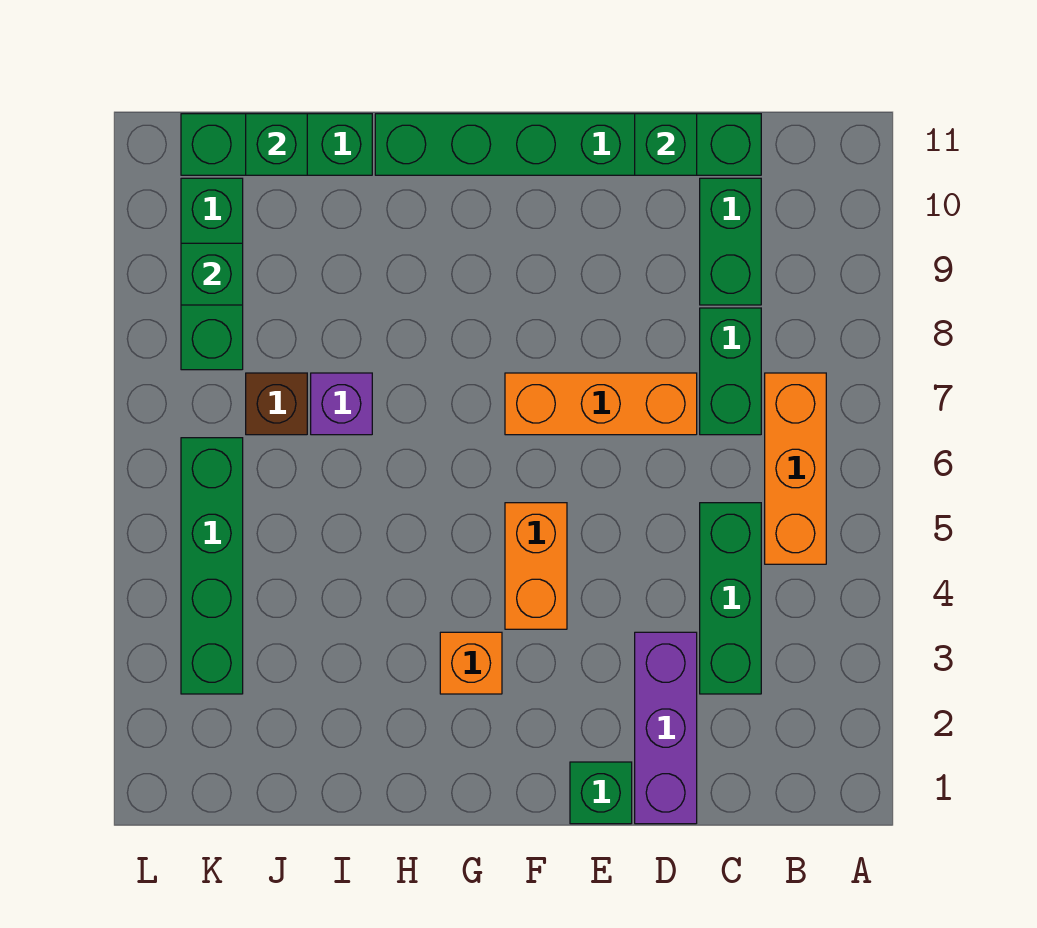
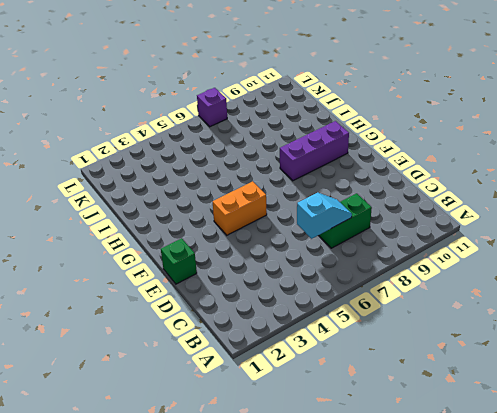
cyan 1x2 slope [297,193,352,239] -> none
purple 1x3 brick [280,121,349,181] -> purple 1x3 brick moved to [635,632,697,824]
purple 1x1 brick [197,88,227,127] -> purple 1x1 brick moved to [311,373,372,435]
none -> orange 1x3 brick [765,373,826,564]
none -> green 1x3 brick [700,503,761,694]
none -> green 1x2 brick [700,178,761,305]

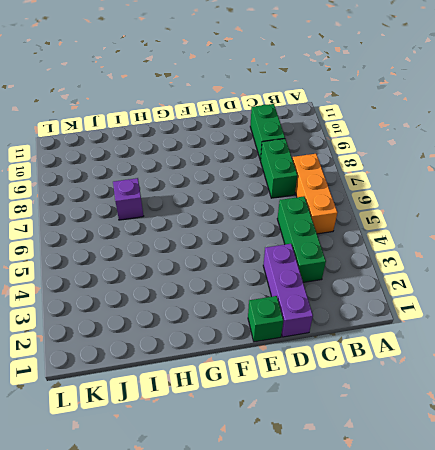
none -> green 1x6 brick [375,114,761,175]
none -> orange 1x3 brick [505,373,697,435]
none -> orange 1x2 brick [505,503,567,629]

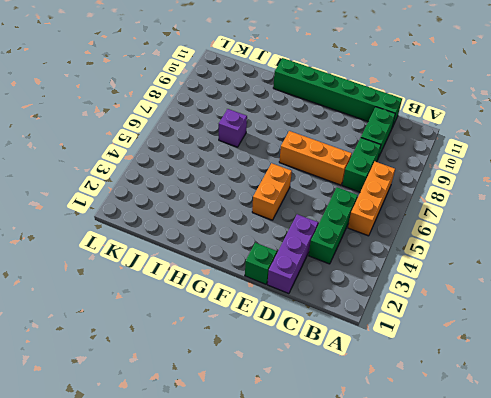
none -> orange 1x1 brick [440,632,502,694]
none -> green 1x3 brick [181,114,372,175]
none -> brown 1x1 brick [246,373,307,435]

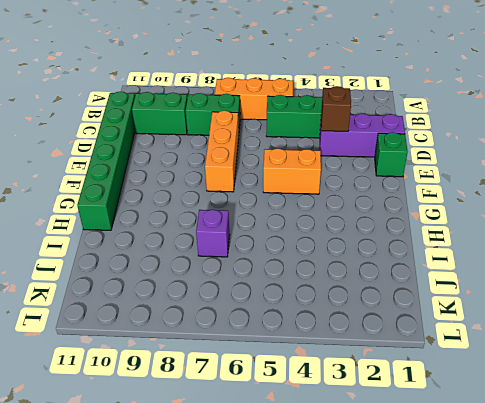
brown 1x1 brick [321,86,351,131] -> brown 1x1 brick moved to [246,373,307,435]
none -> orange 1x1 brick [440,632,502,694]
none -> green 1x3 brick [181,114,372,175]
none -> green 1x4 brick [181,438,243,694]

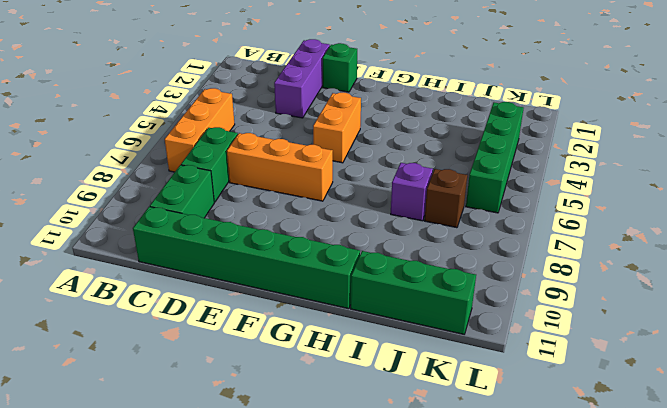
none -> green 1x3 brick [700,503,761,694]
none -> orange 1x1 brick [440,632,502,694]
none -> green 1x3 brick [181,178,243,370]

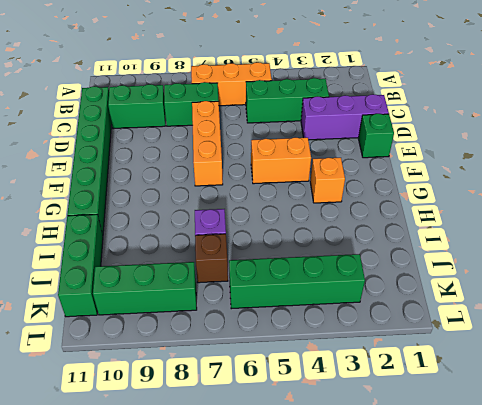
none -> green 1x1 brick [635,114,697,175]
none -> green 1x1 brick [246,114,307,175]
none -> green 1x1 brick [181,243,243,305]

